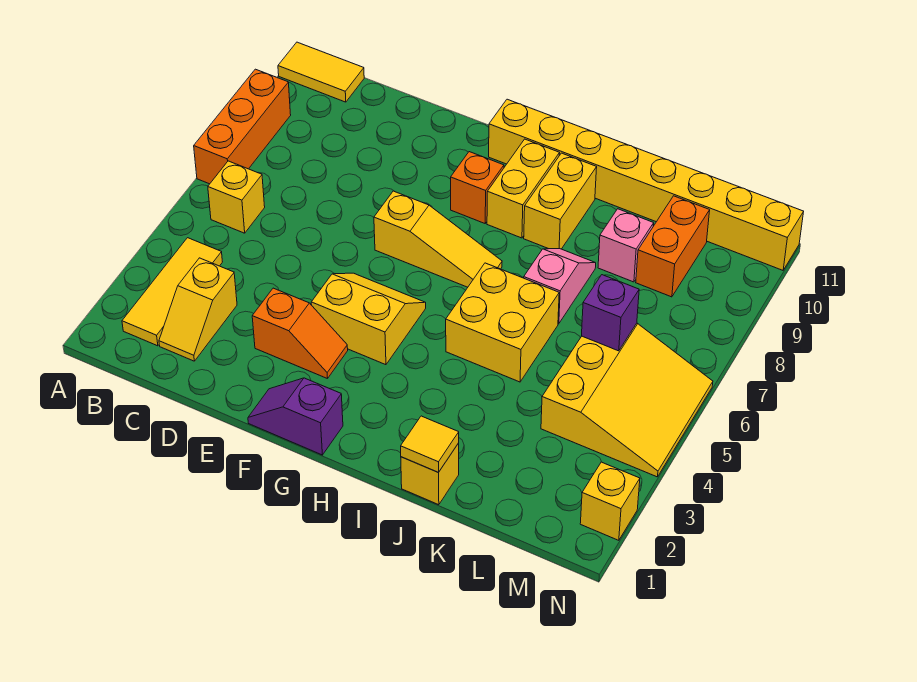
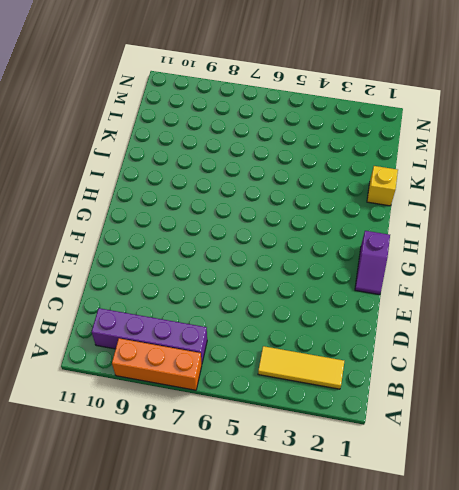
purple 1x4 brick [92,308,207,362] -> none
none -> yellow 1x2 tile [278,42,364,102]
none -> yellow 1x1 brick [208,161,265,233]
none -> yellow 1x2 slope [159,258,237,361]

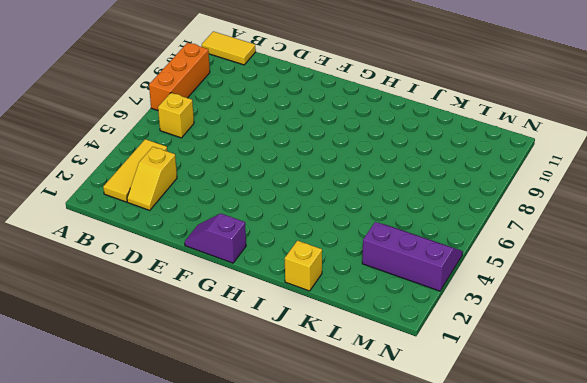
purple 2x3 slope [362,222,463,291] -> yellow 3x3 slope [541,323,713,477]
none -> orange 1x2 slope [252,288,348,379]
none -> yellow 2x2 slope [311,273,426,365]
none -> yellow 1x3 slope [374,191,502,287]

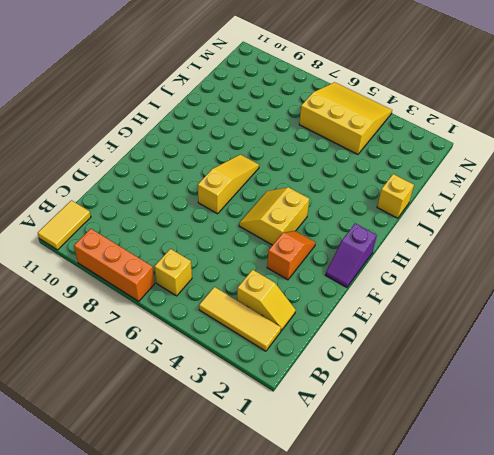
none -> orange 1x1 brick [451,152,504,223]
none -> yellow 1x8 brick [489,99,804,270]
none -> yellow 1x2 brick [487,139,560,238]

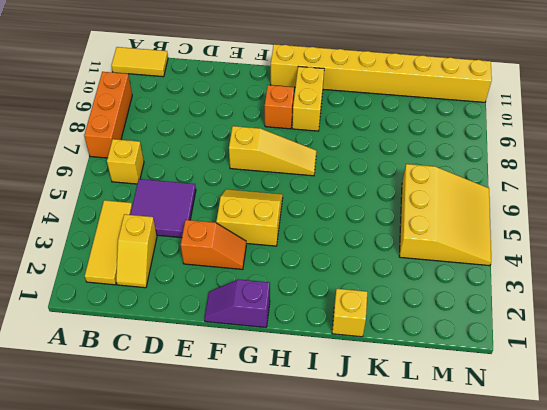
purple 2x2 tile [130,179,196,238] -> none
none -> yellow 2x2 brick [446,263,559,382]
none -> yellow 1x2 brick [524,153,597,249]
none -> pink 1x2 slope [524,249,596,324]

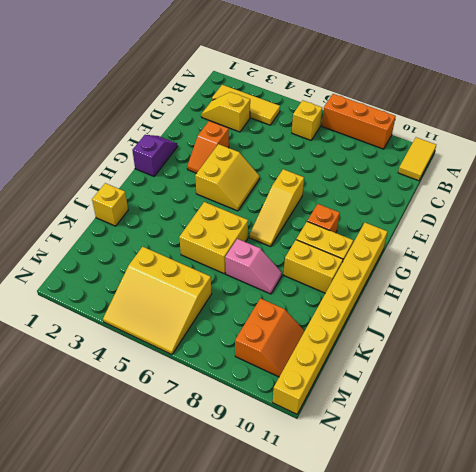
orange 2x2 slope [235,299,304,377] -> orange 1x2 brick [636,196,710,297]
none -> pink 1x1 brick [598,209,654,282]
none -> yellow 1x1 brick [580,462,640,540]
none -> yellow 1x1 tile [401,416,459,472]

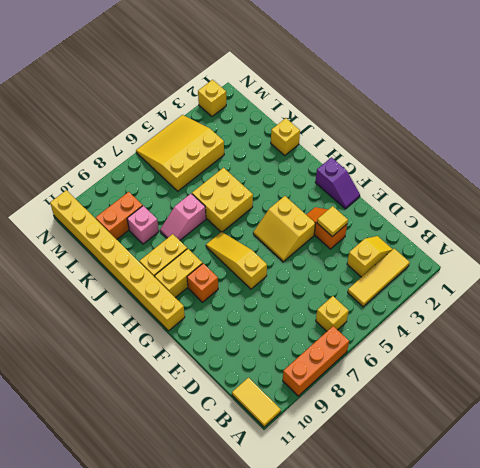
yellow 1x1 tile [317,206,348,237] -> yellow 1x1 tile moved to [401,416,459,472]
none -> purple 1x1 brick [582,275,639,351]

